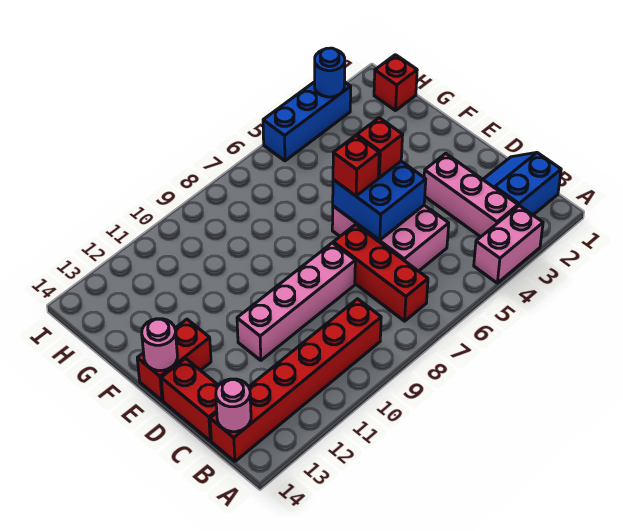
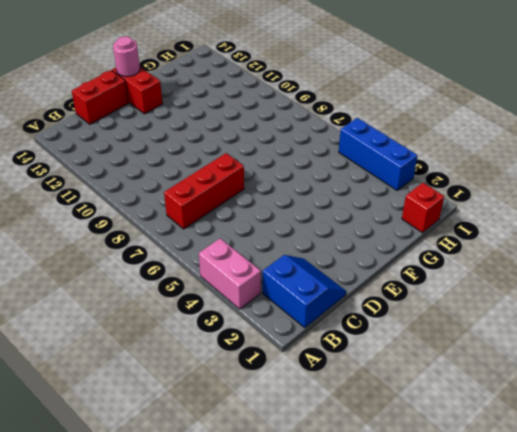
none -> pink 1x3 brick [424,153,518,237]
none -> red 1x6 brick [210,299,381,461]
none -> pink 2x3 brick [332,205,449,271]

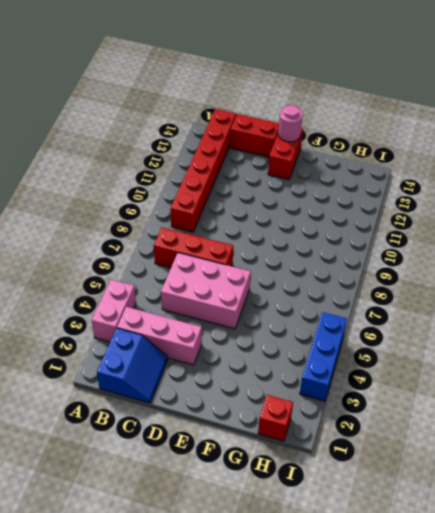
none -> pink 1x4 brick [237,243,355,360]
none -> pink 1x1 round brick [216,379,251,432]
none -> blue 2x2 brick [333,161,426,240]

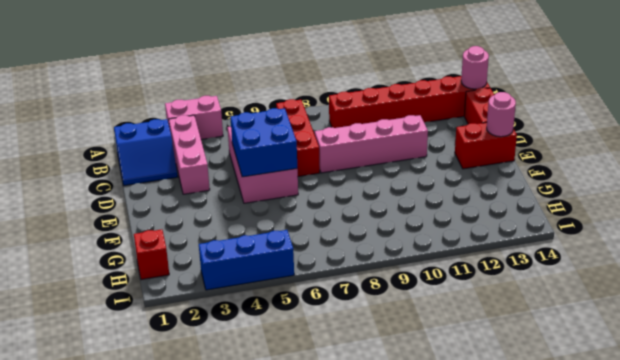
none -> blue 1x1 round brick [315,48,345,97]
none -> red 1x1 brick [357,118,403,178]
none -> red 1x1 brick [333,136,379,196]

